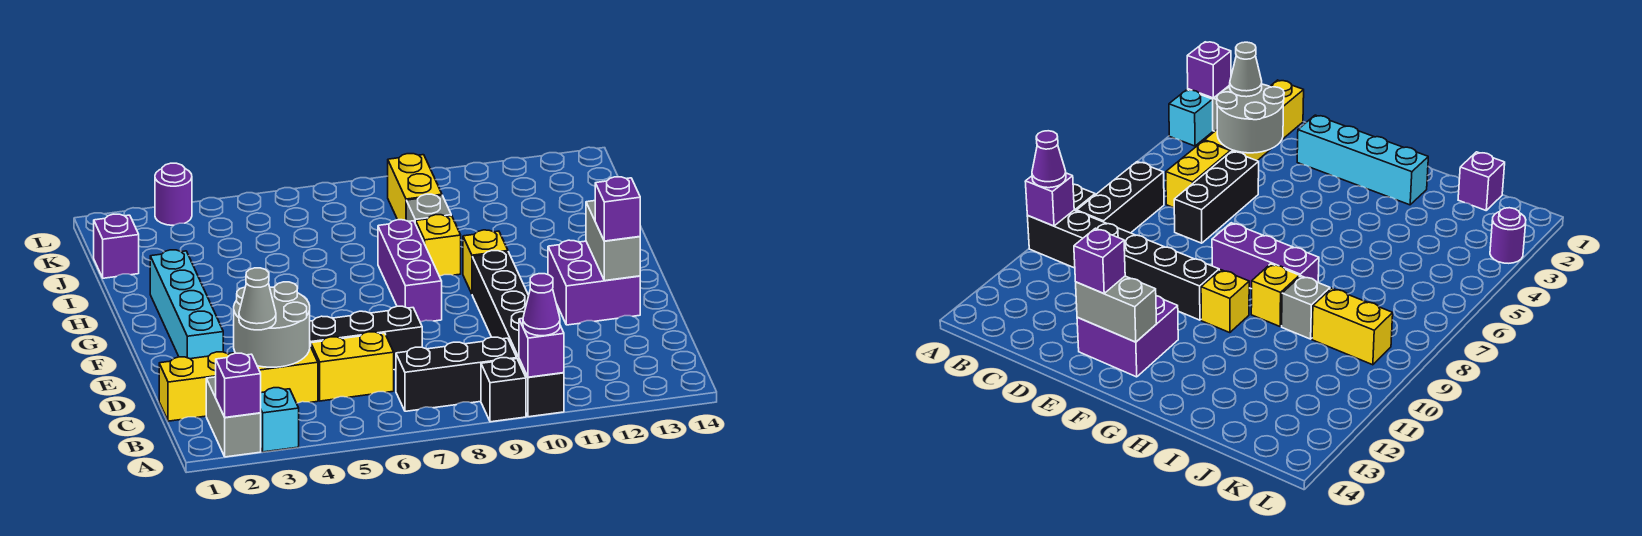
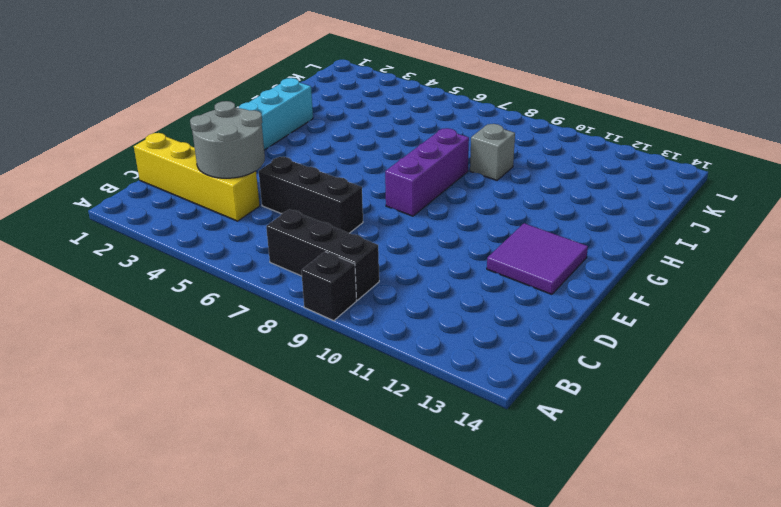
purple 2x2 tile [487,223,588,294] -> purple 2x2 brick [548,240,640,325]
none -> grey 1x2 brick [206,377,261,457]
none -> cyan 1x1 brick [261,388,299,452]
none -> black 1x6 brick [472,251,564,417]

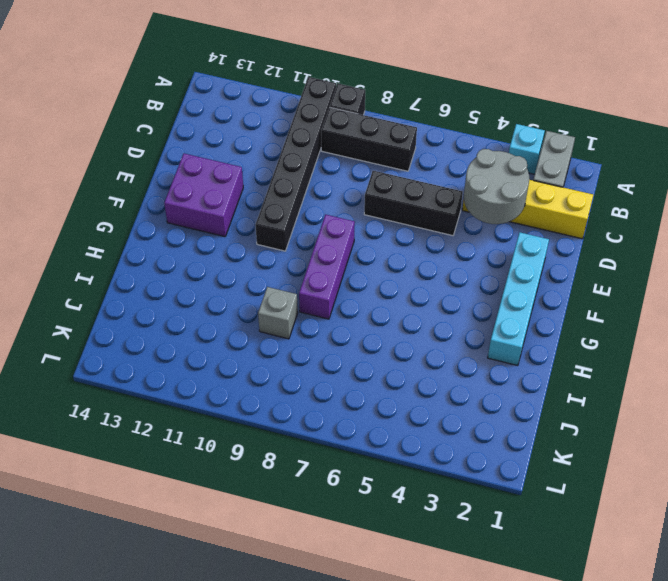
none -> yellow 1x2 brick [311,332,394,401]
none -> yellow 1x1 brick [463,230,508,294]
none -> yellow 1x1 brick [416,215,461,276]

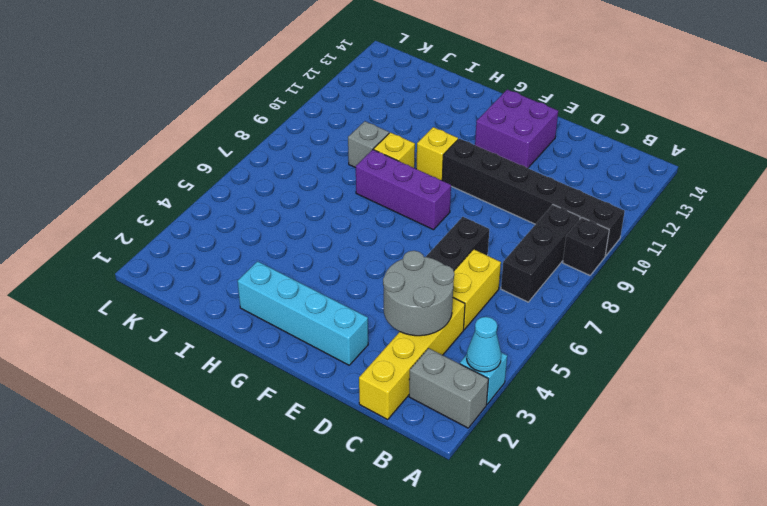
cyan 1x1 cone [467,317,501,372] -> none
none -> purple 1x1 brick [94,214,139,278]
none -> yellow 1x2 brick [388,154,442,220]
none -> purple 1x1 round brick [155,163,192,225]

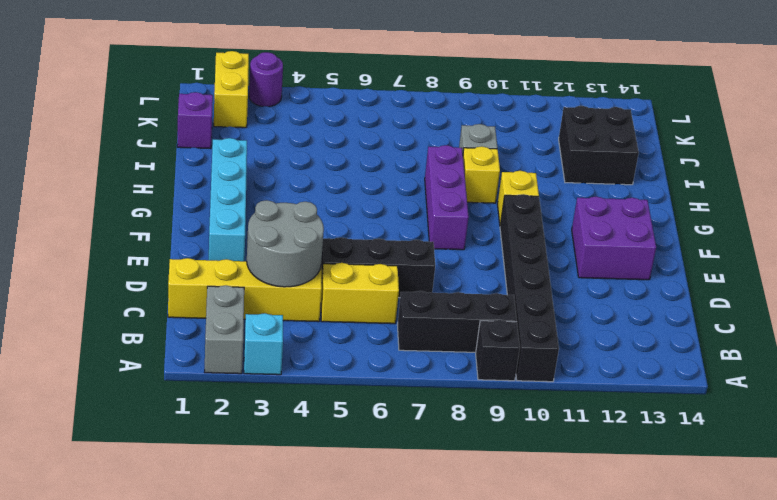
black 2x2 brick [559,106,639,185] -> none
yellow 1x2 brick [214,51,249,128] -> yellow 1x2 brick moved to [388,154,442,220]
none -> purple 1x1 brick [216,353,261,417]
none -> purple 1x1 brick [519,318,564,377]
none -> grey 1x2 brick [586,201,640,281]

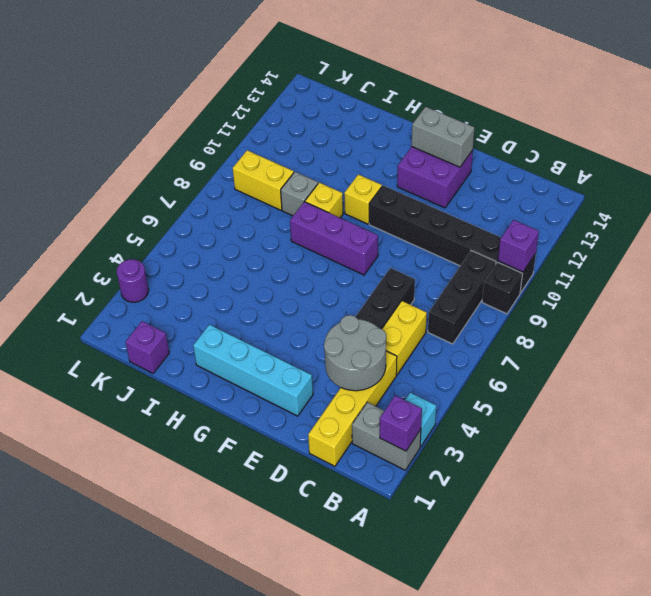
none -> purple 1x1 cone [523,274,560,336]
none -> grey 1x1 cone [239,268,276,330]
none -> purple 1x1 brick [595,177,640,241]

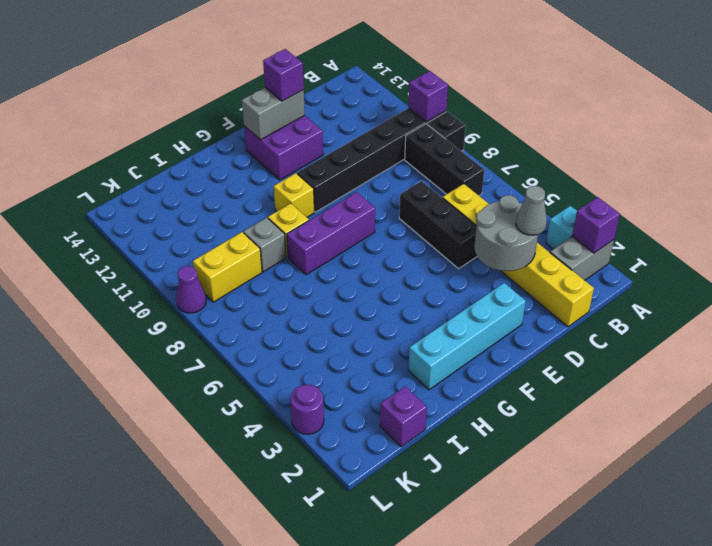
purple 1x1 cone [176,266,206,313] -> purple 1x1 cone moved to [523,274,560,336]

